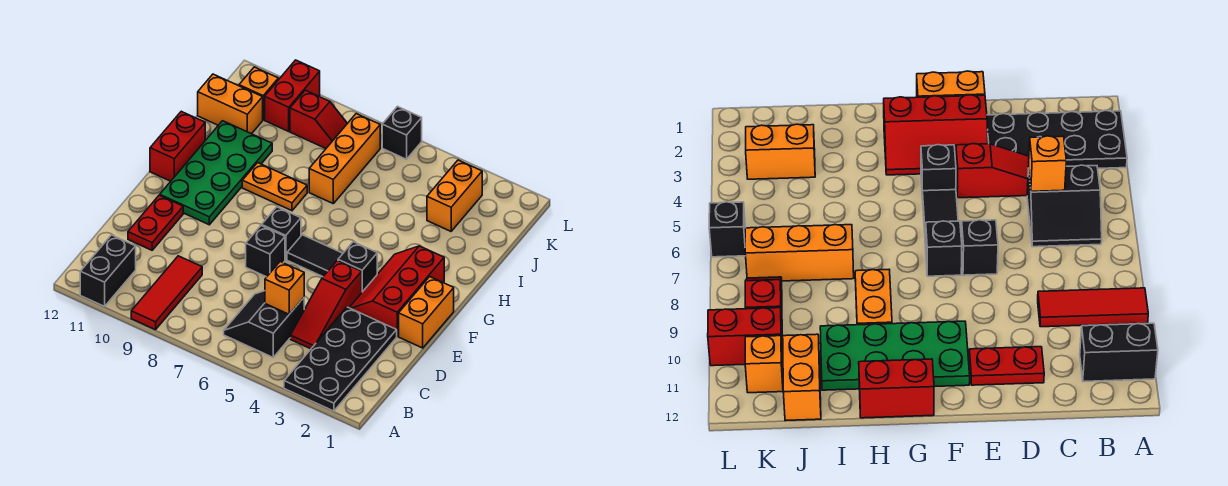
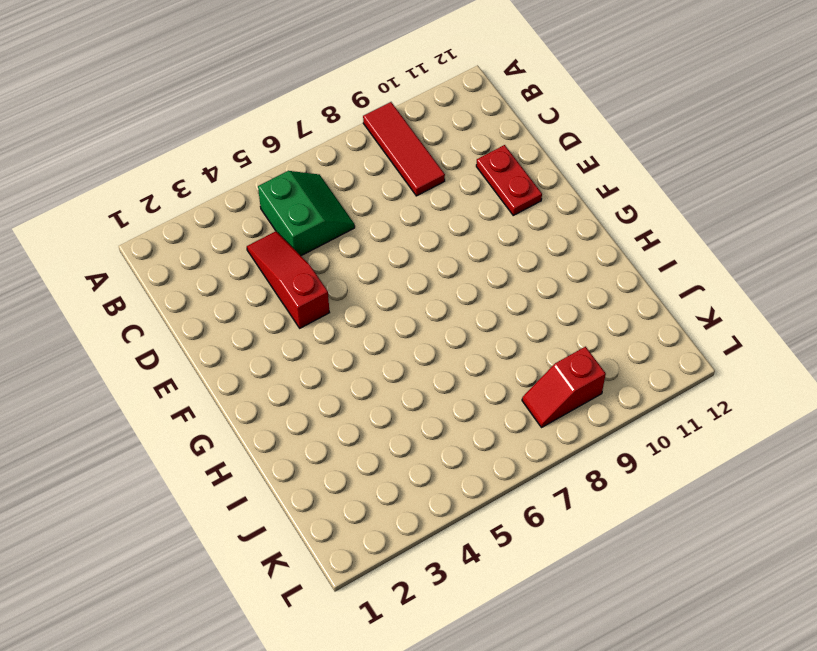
green 2x2 slope [258,171,355,256] -> black 2x2 slope [224,291,304,357]
none -> black 2x4 plate [284,307,397,411]
none -> black 1x2 brick [80,235,136,306]
none -> orange 1x2 brick [399,277,454,348]

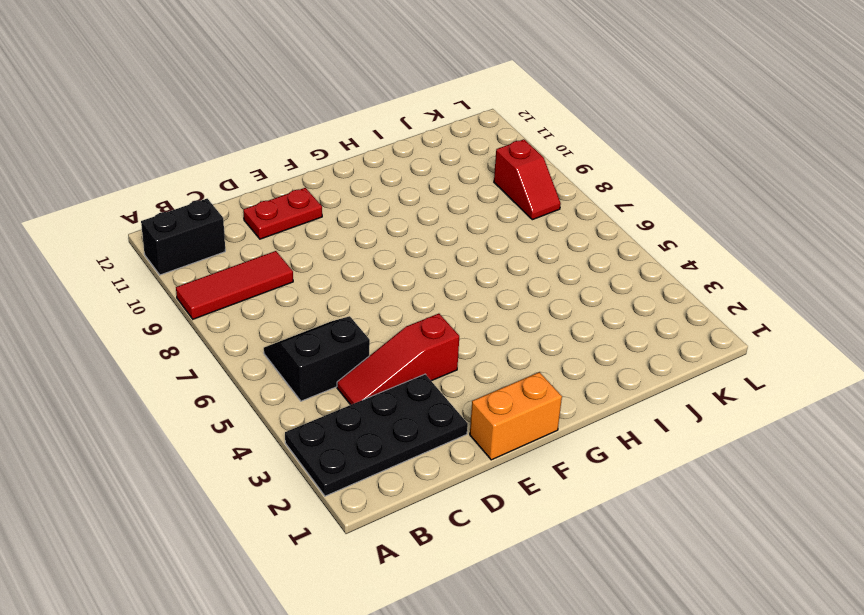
none -> red 2x3 slope [349,246,444,336]
none -> black 1x1 brick [246,226,285,277]
none -> black 1x1 brick [338,242,377,292]

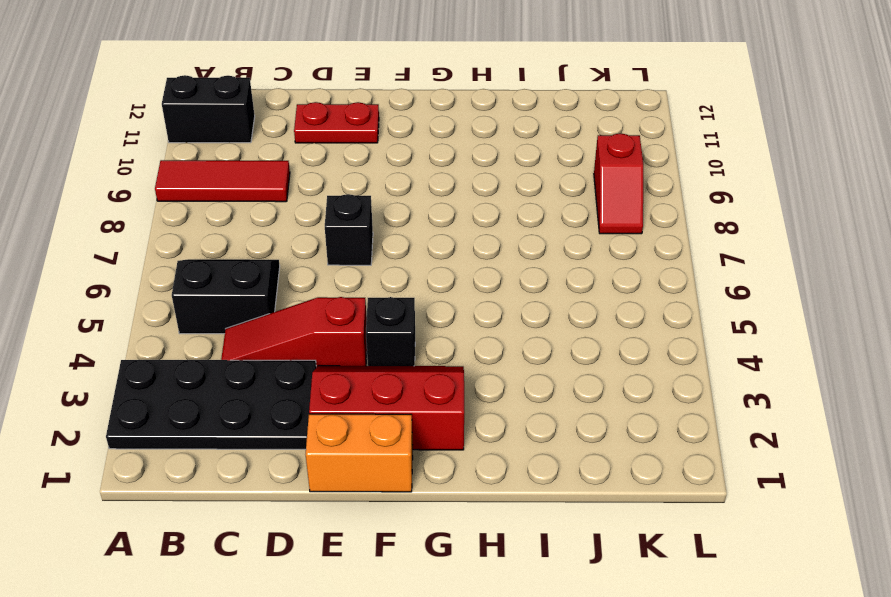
none -> black 1x2 tile [287,235,343,277]
none -> black 1x1 brick [262,207,301,260]
none -> green 2x4 plate [160,121,272,225]

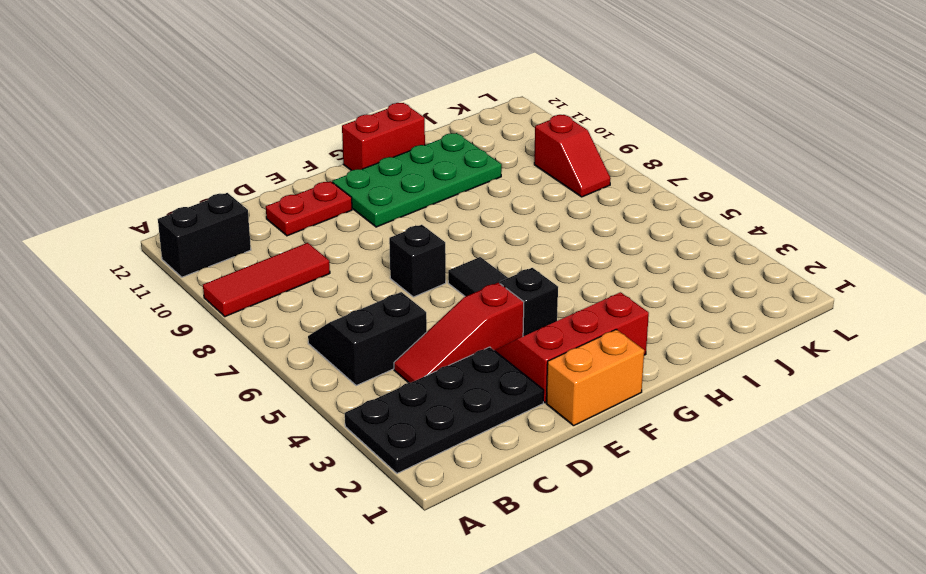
none -> black 1x1 brick [262,207,301,260]
none -> orange 1x2 plate [242,163,307,211]
none -> orange 1x3 brick [309,114,380,203]

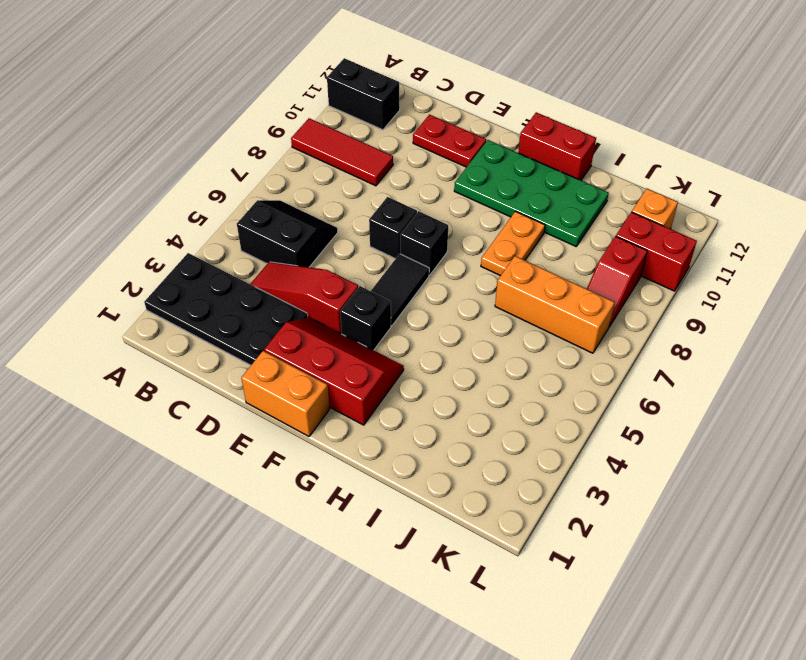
none -> orange 1x2 brick [427,160,482,231]
none -> orange 1x2 brick [198,74,263,134]
none -> black 1x1 brick [382,107,422,159]

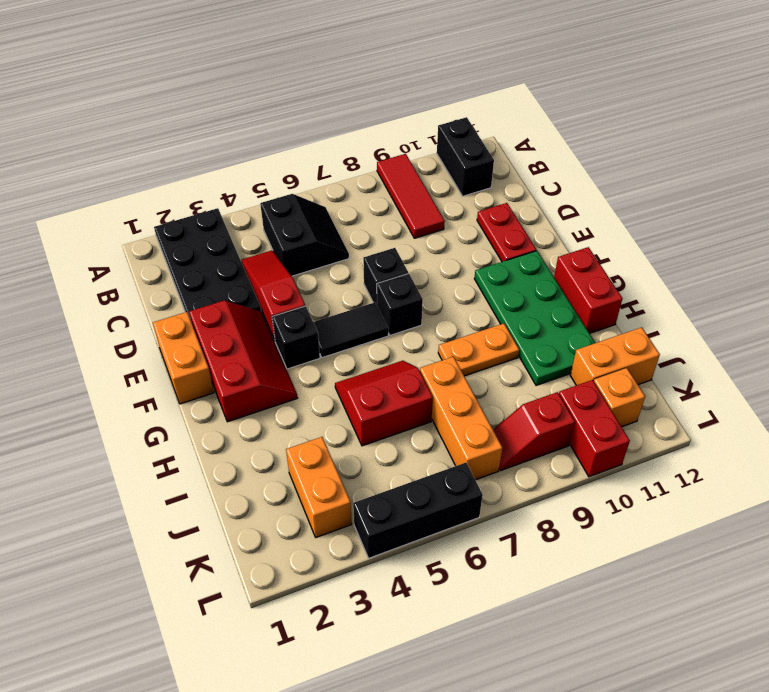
red 2x2 slope [335,361,433,446] -> none
black 1x3 brick [353,463,483,558] -> black 1x1 brick [382,107,422,159]
none -> orange 1x1 brick [265,262,304,314]

